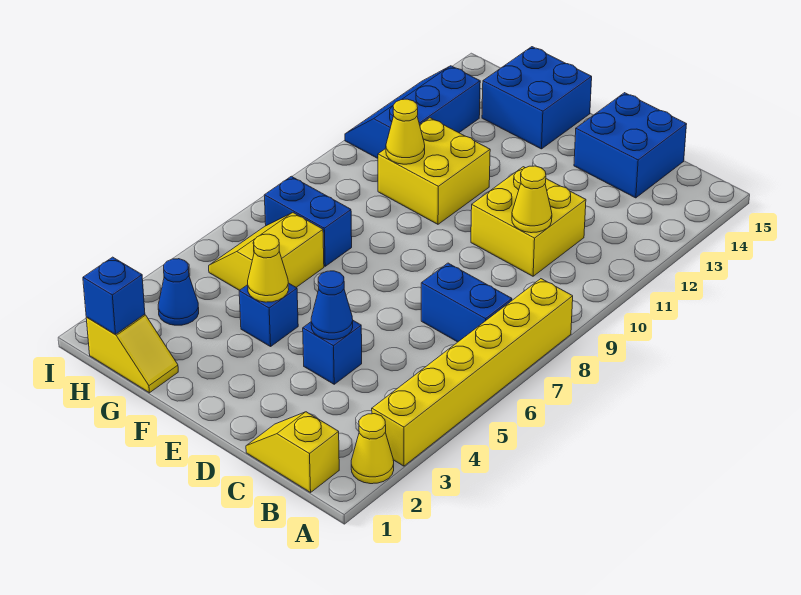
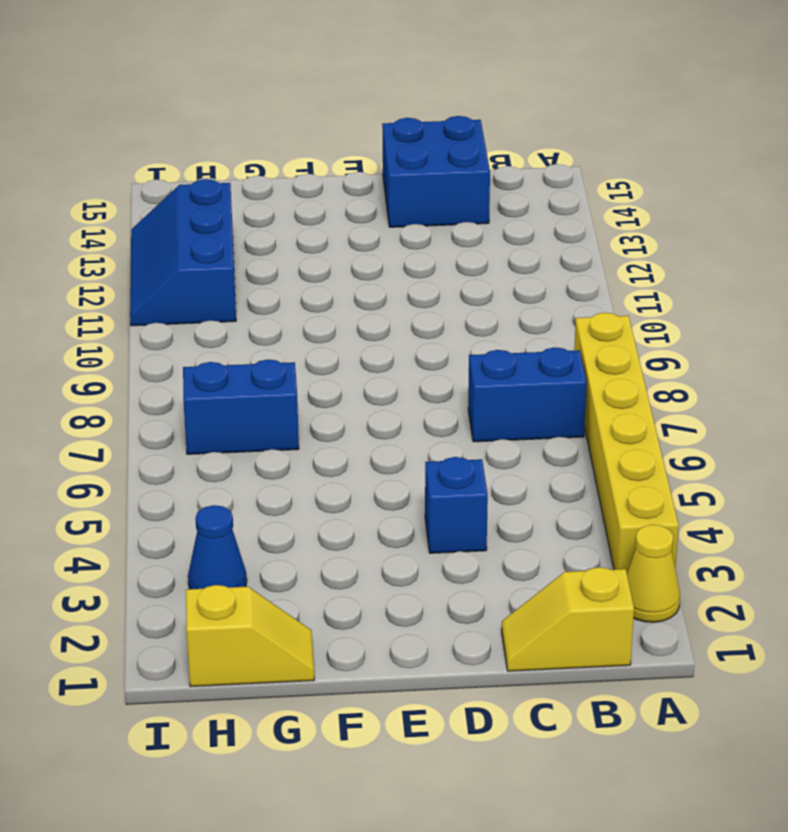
none -> yellow 2x2 brick [471,167,586,276]
none -> blue 1x1 brick [239,283,298,347]
none -> yellow 2x2 brick [378,118,490,224]

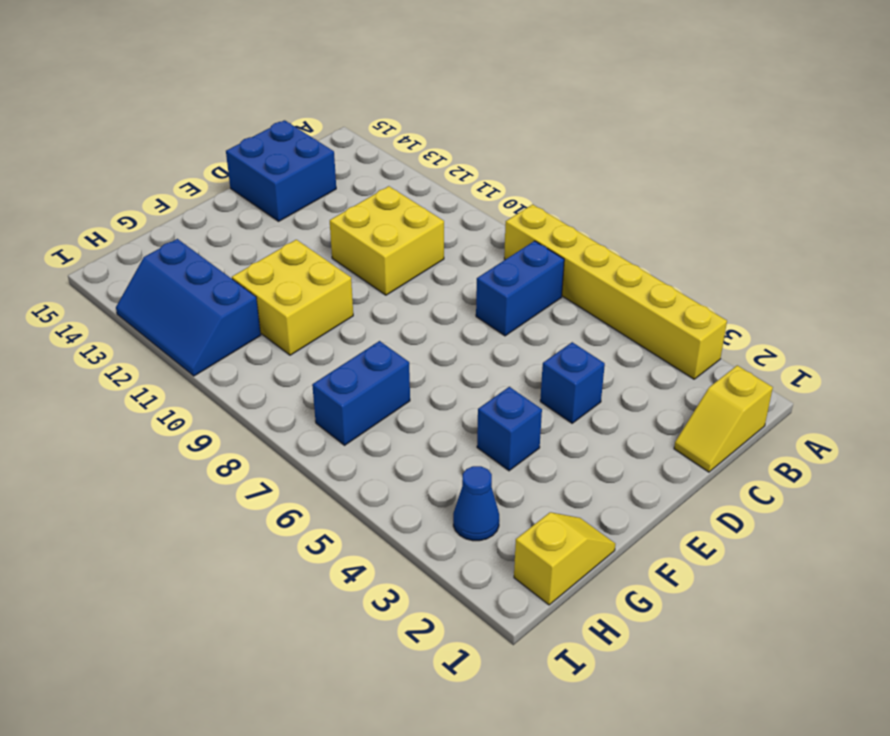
none -> yellow 1x1 cone [351,414,394,484]
none -> blue 2x2 brick [482,47,592,149]
none -> yellow 2x2 slope [209,213,324,290]

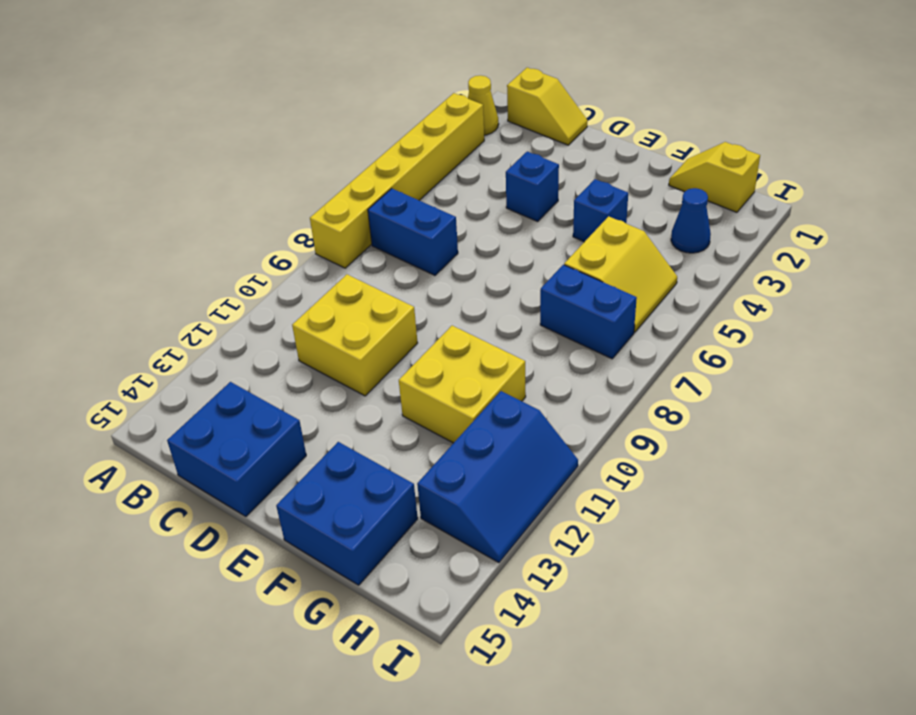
none -> yellow 1x1 cone [512,166,552,233]
none -> blue 1x1 cone [311,271,353,340]
none -> yellow 1x1 cone [248,234,289,302]

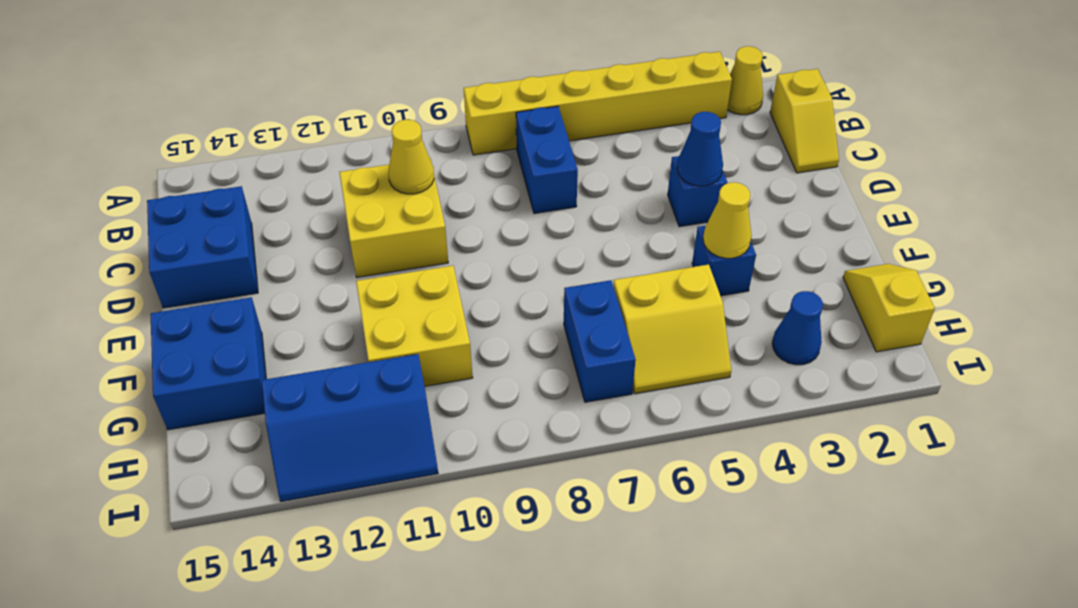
none -> yellow 1x1 cone [386,99,425,164]
none -> blue 1x1 brick [83,257,145,334]

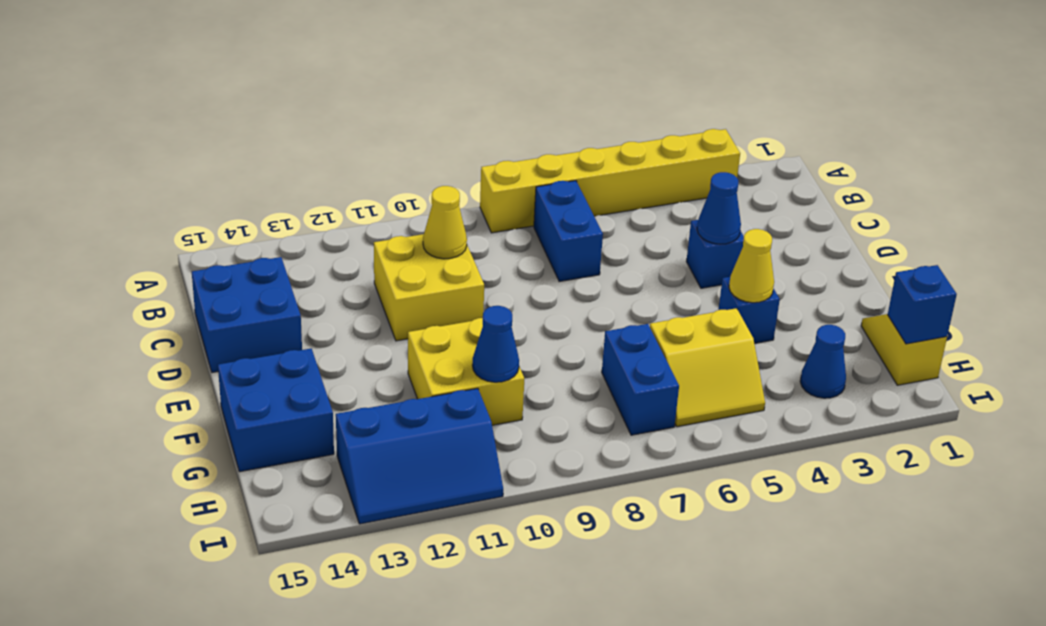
blue 1x1 cone [473,306,519,382] -> yellow 1x1 cone [386,99,425,164]
none -> yellow 1x1 cone [351,414,394,484]
none -> yellow 1x2 slope [246,412,339,493]

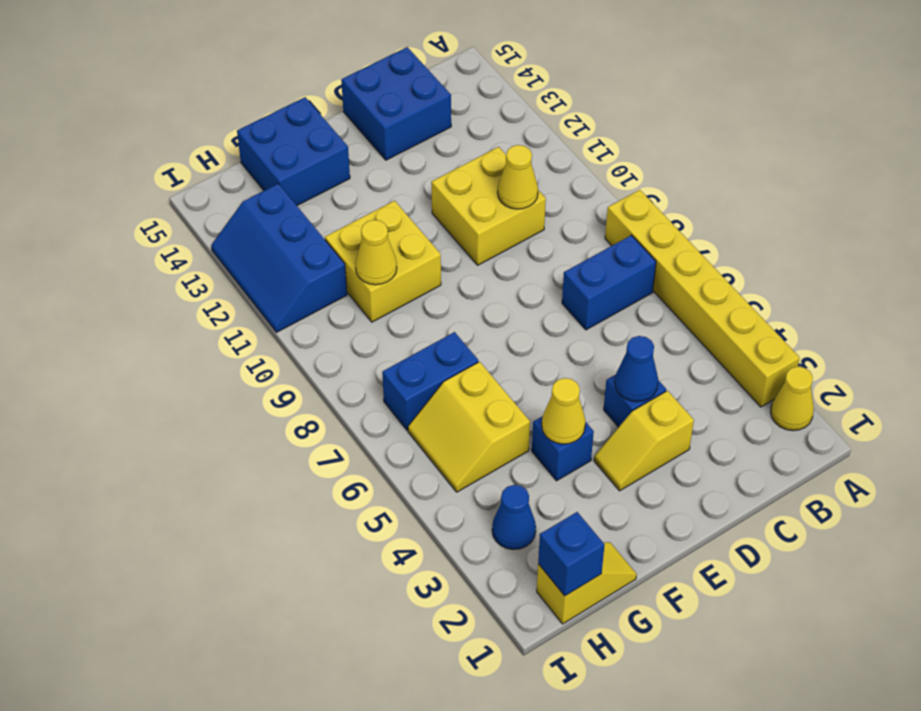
yellow 1x2 slope [594,391,694,491] -> yellow 1x2 slope moved to [246,412,339,493]

